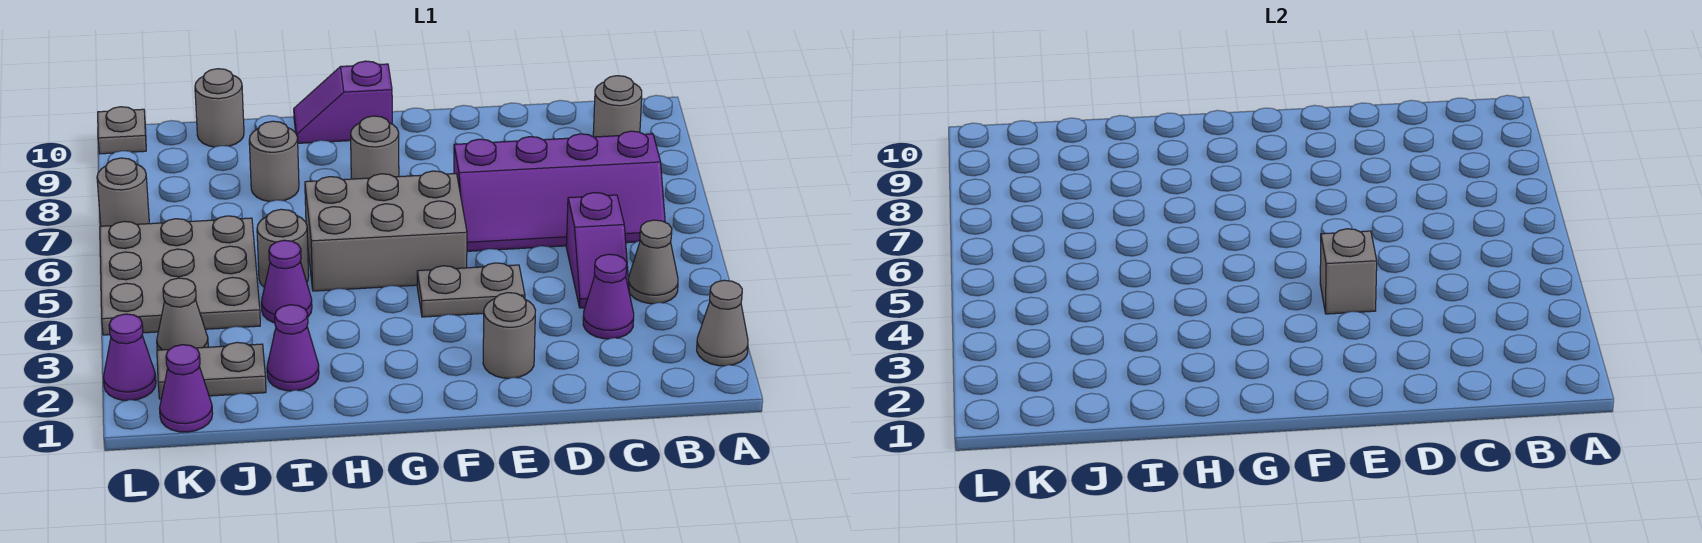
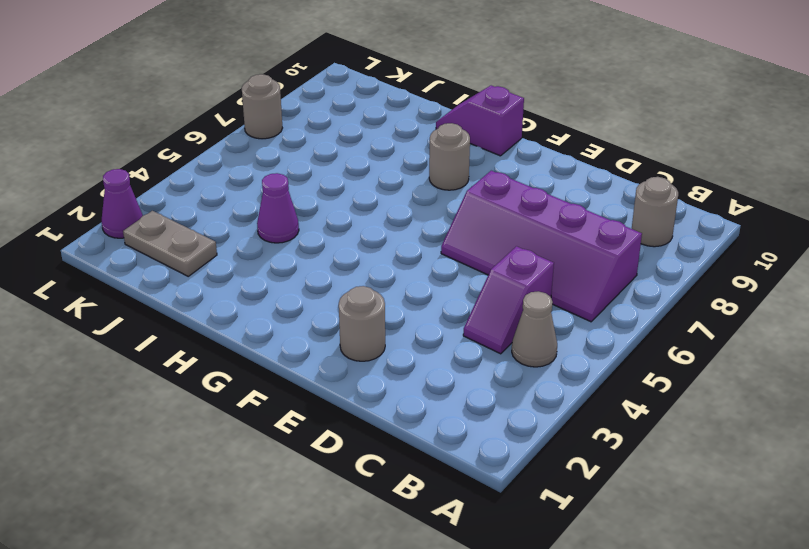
none -> grey 1x1 cone [697,280,748,366]
none -> purple 1x1 cone [583,254,634,339]
none -> grey 1x2 plate [417,263,525,317]

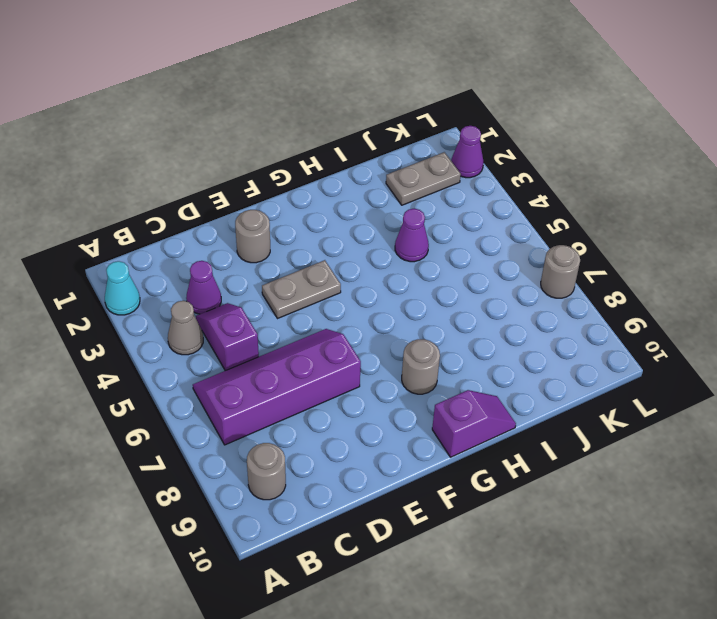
cyan 1x1 cone [105,261,140,315] -> grey 1x1 cone [697,280,748,366]
none -> grey 2x3 brick [305,171,467,291]
none -> purple 1x1 cone [267,305,319,391]
none -> grey 1x1 round brick [257,209,309,287]

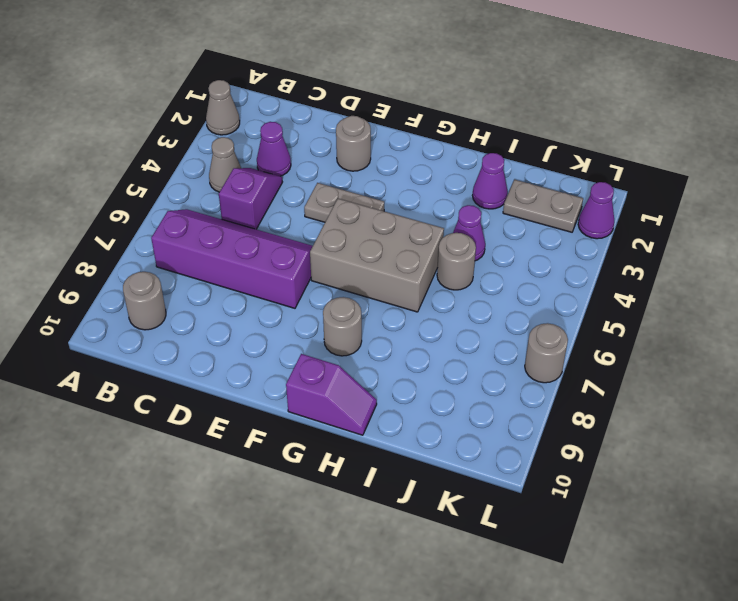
none -> grey 1x1 round brick [249,121,299,202]
none -> grey 3x3 plate [100,216,260,335]
none -> grey 1x1 round brick [195,69,244,147]

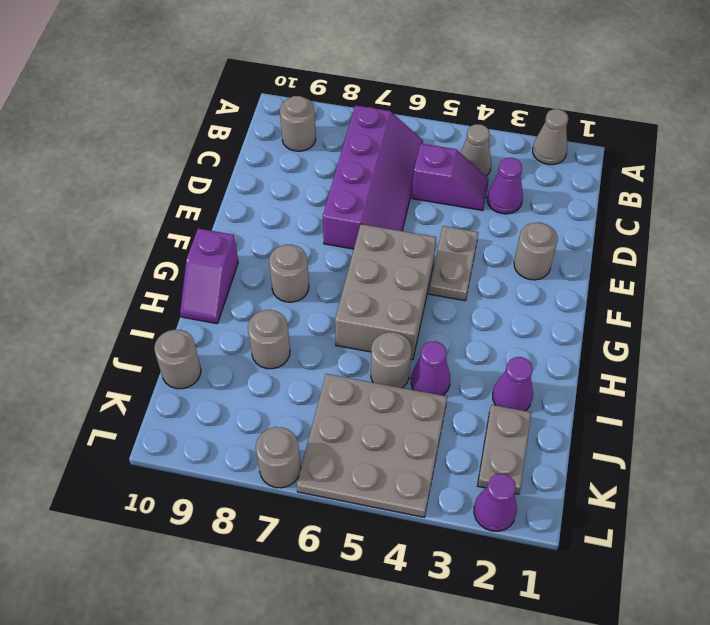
none -> purple 1x1 cone [160,345,213,432]
none -> grey 1x1 cone [157,278,208,350]
none -> grey 1x1 plate [98,107,146,154]

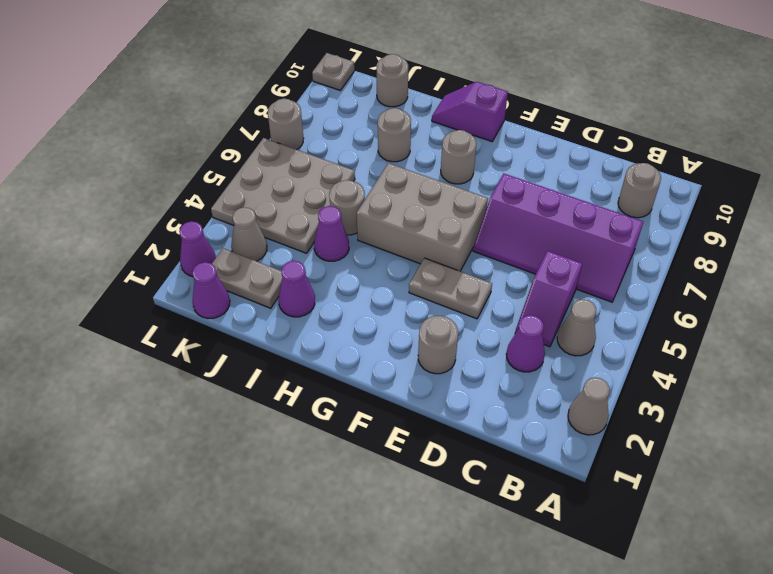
none -> grey 1x1 brick [1320,229,1377,314]

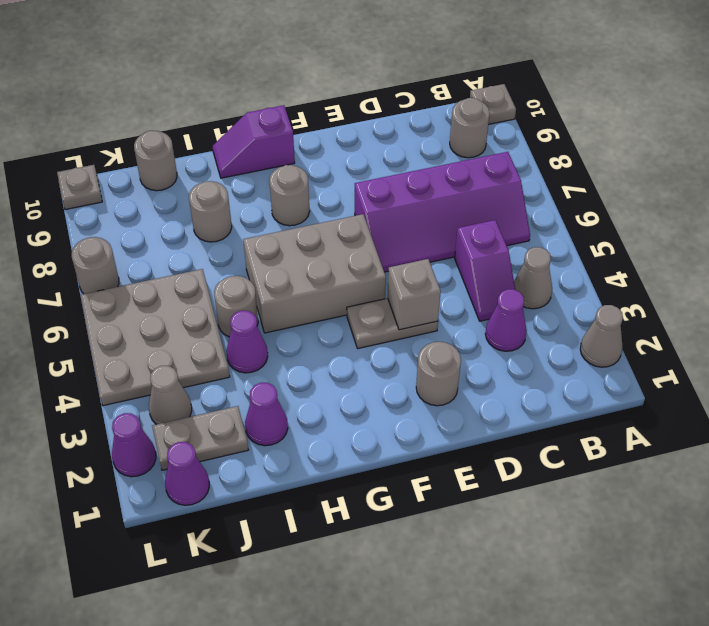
grey 1x1 plate [470,84,516,125] -> none

